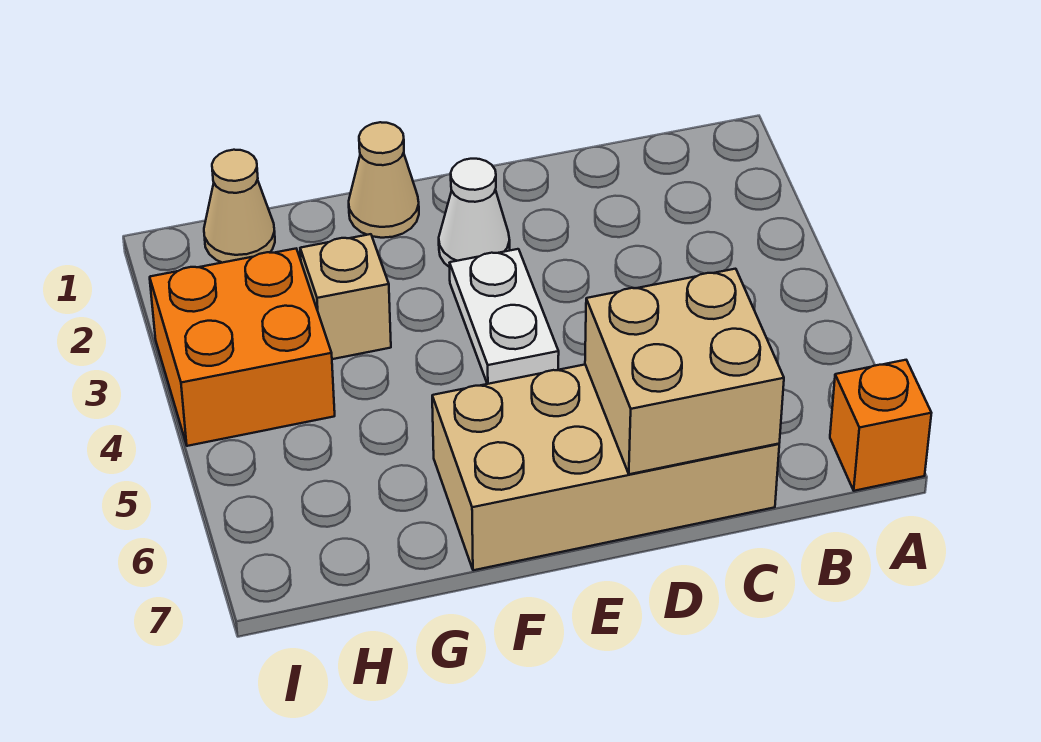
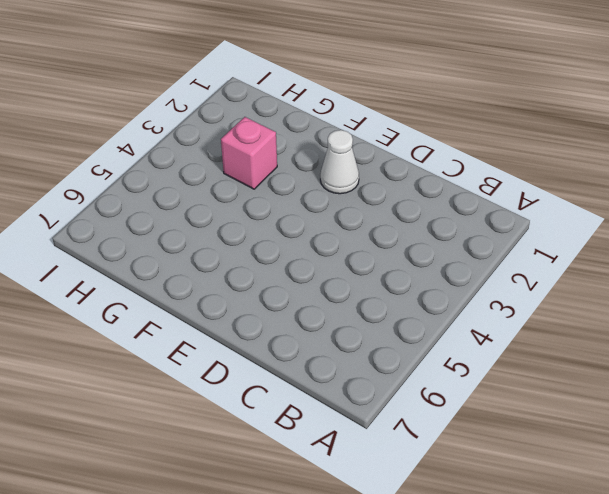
pink 1x1 brick [221,117,277,189] -> tan 1x1 brick [300,234,391,359]
none -> orange 1x1 brick [830,360,931,491]
none -> tan 2x4 brick [432,365,779,570]

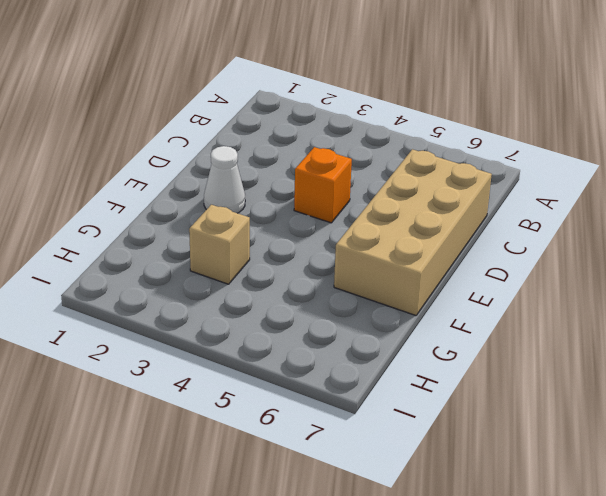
orange 1x1 brick [294,147,352,223] -> orange 1x1 brick moved to [830,360,931,491]
none -> white 1x2 plate [450,249,559,384]
none -> tan 1x1 cone [349,122,419,238]

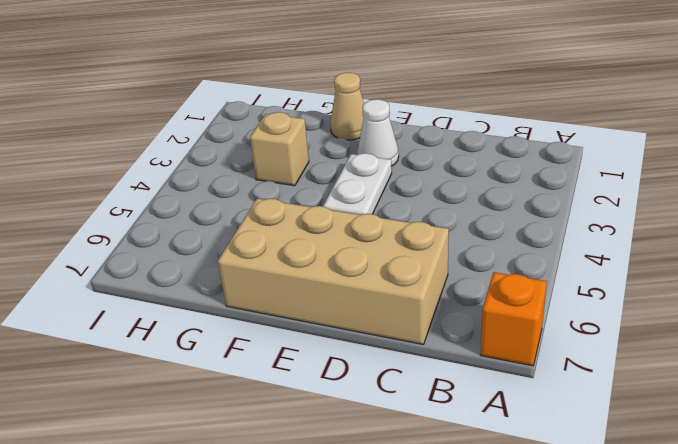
none -> tan 1x1 cone [204,150,275,263]
none -> orange 2x2 brick [150,249,335,446]

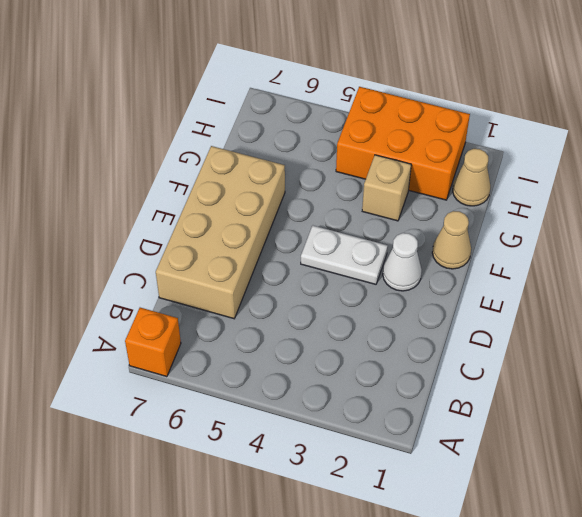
orange 2x3 brick [336,87,470,200] -> orange 2x2 brick [150,249,335,446]
none -> tan 2x2 brick [585,269,784,474]

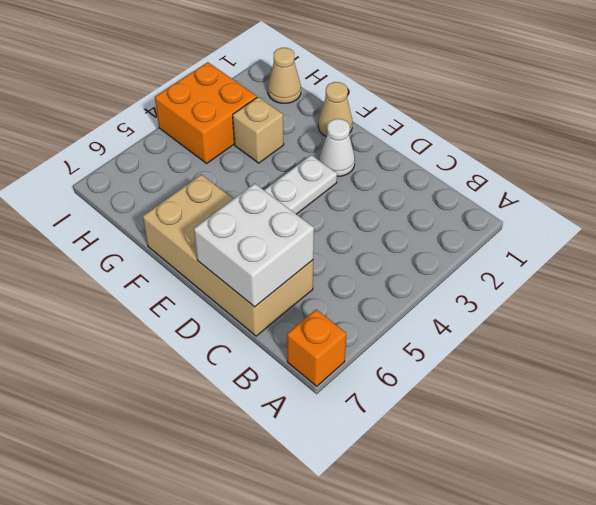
white 2x2 brick [194,183,314,307] -> tan 2x2 brick [585,269,784,474]

